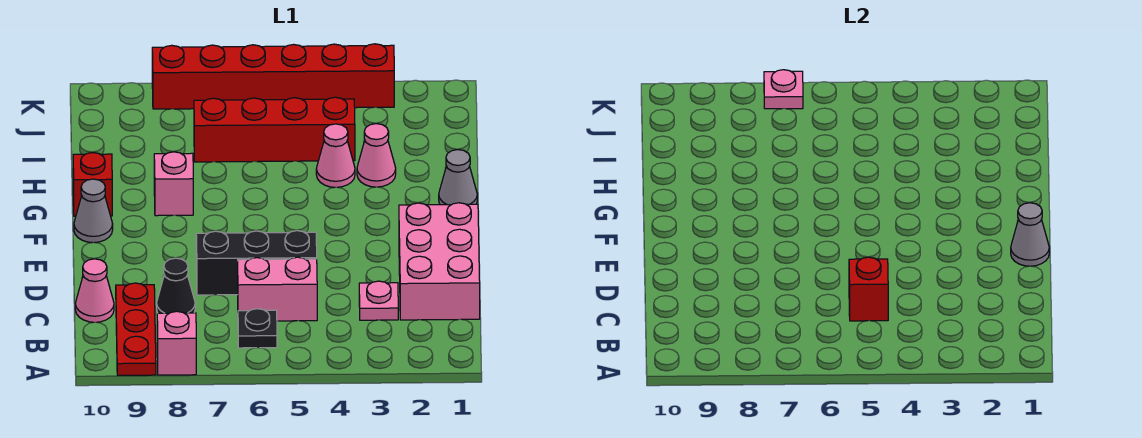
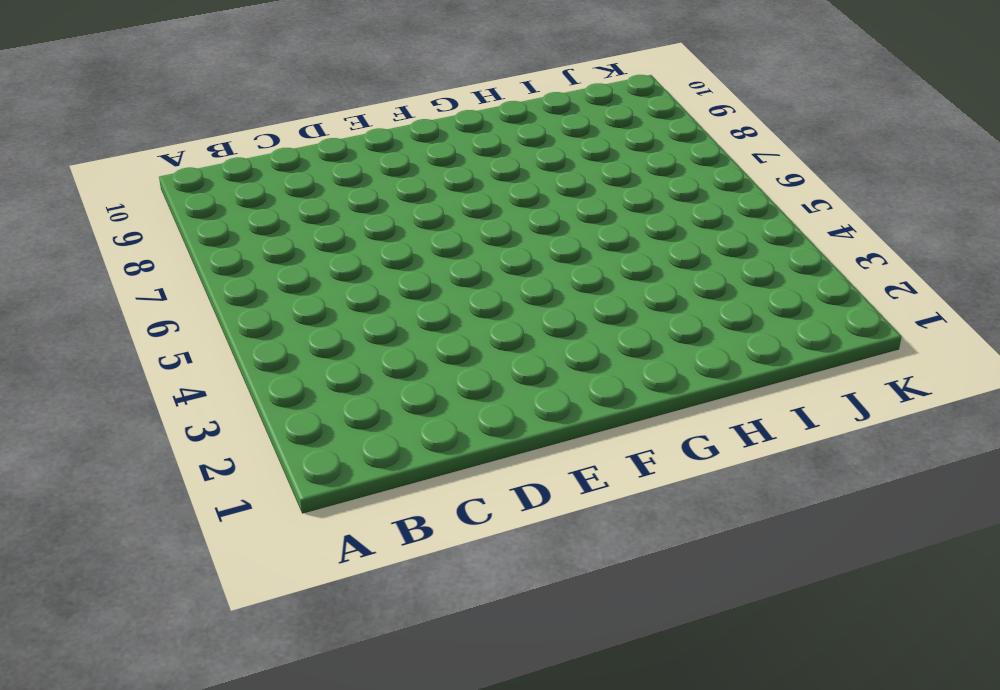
none -> pink 1x1 brick [157,311,196,375]
none -> red 1x3 plate [116,283,156,375]
none -> black 1x1 plate [238,309,277,348]

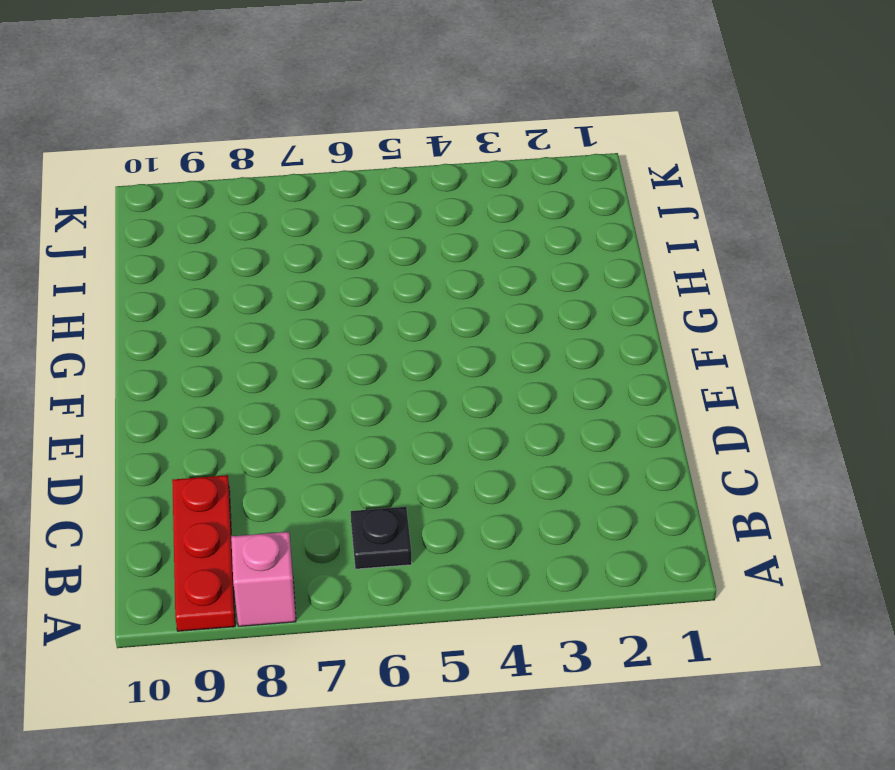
none -> pink 2x3 brick [399,203,480,320]
none -> pink 1x1 plate [359,281,398,320]
none -> pink 1x2 brick [238,257,317,321]

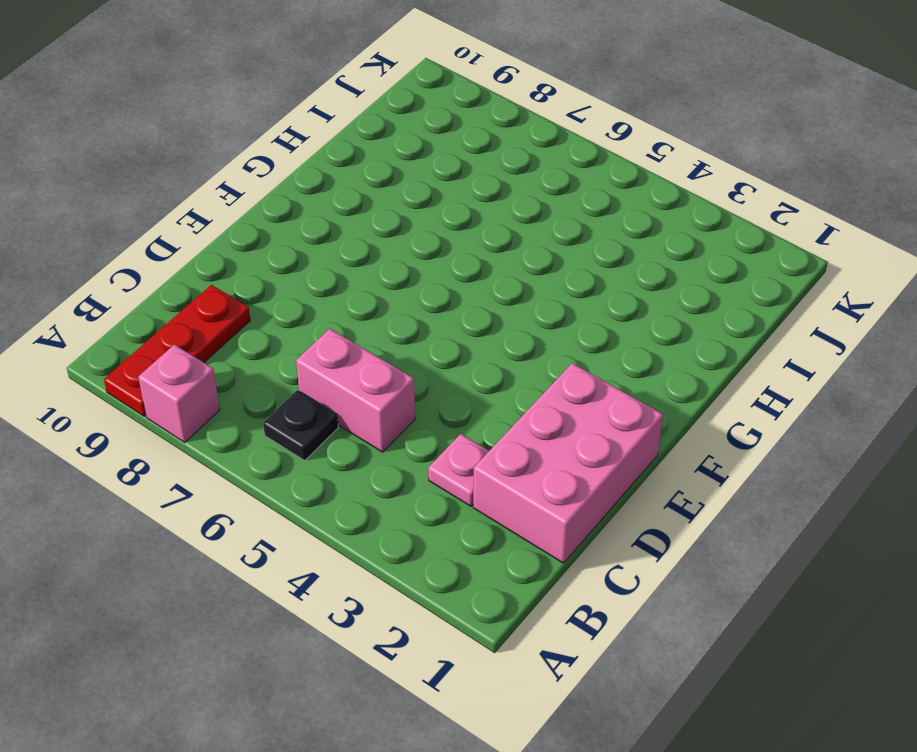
none -> black 1x1 cone [157,258,195,313]
none -> pink 1x1 cone [75,259,114,322]
none -> black 1x3 brick [196,231,317,295]

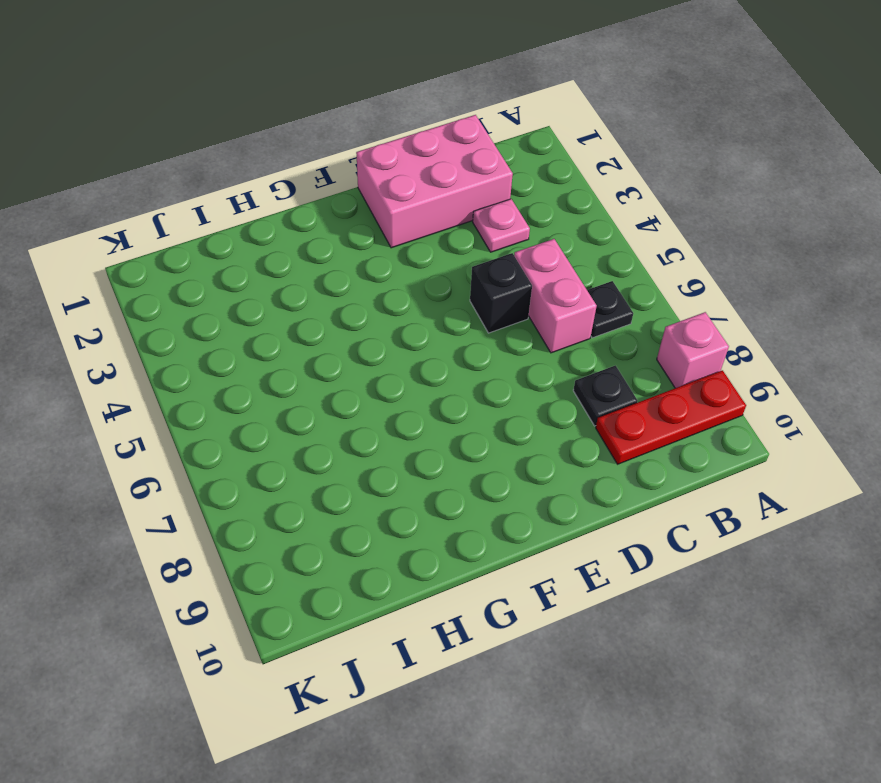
black 1x1 plate [573,366,637,426] -> black 1x1 cone [157,258,195,313]
black 1x1 brick [470,253,532,333] -> black 1x3 brick [196,231,317,295]
none -> pink 1x1 cone [75,259,114,322]
none -> grey 1x1 cone [74,179,113,243]
none -> grey 1x1 cone [439,150,477,205]

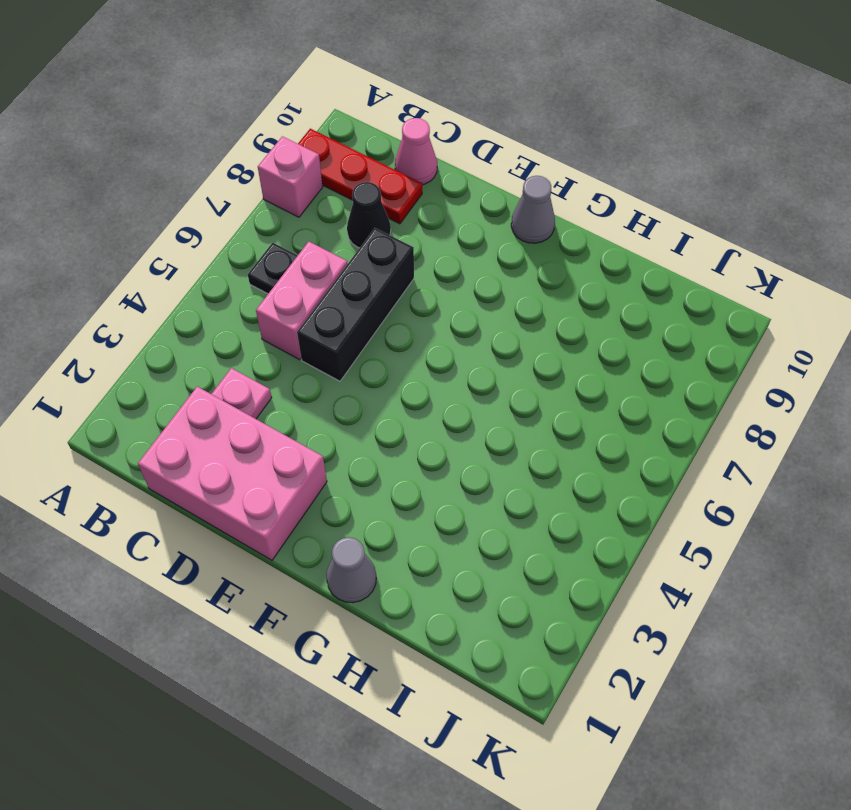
none -> pink 1x1 brick [154,152,193,216]
none -> red 1x1 brick [73,153,112,216]
none -> pink 1x1 cone [357,124,396,187]

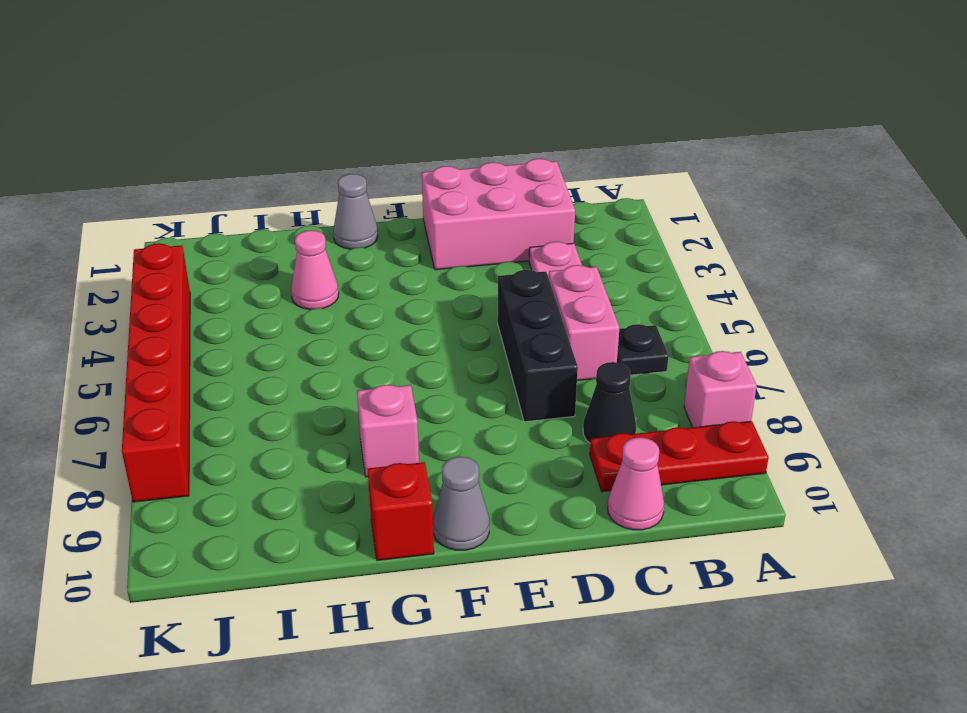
none -> pink 1x1 cone [316,124,355,187]
none -> red 1x4 brick [194,97,355,162]
none -> red 1x1 brick [849,257,888,321]

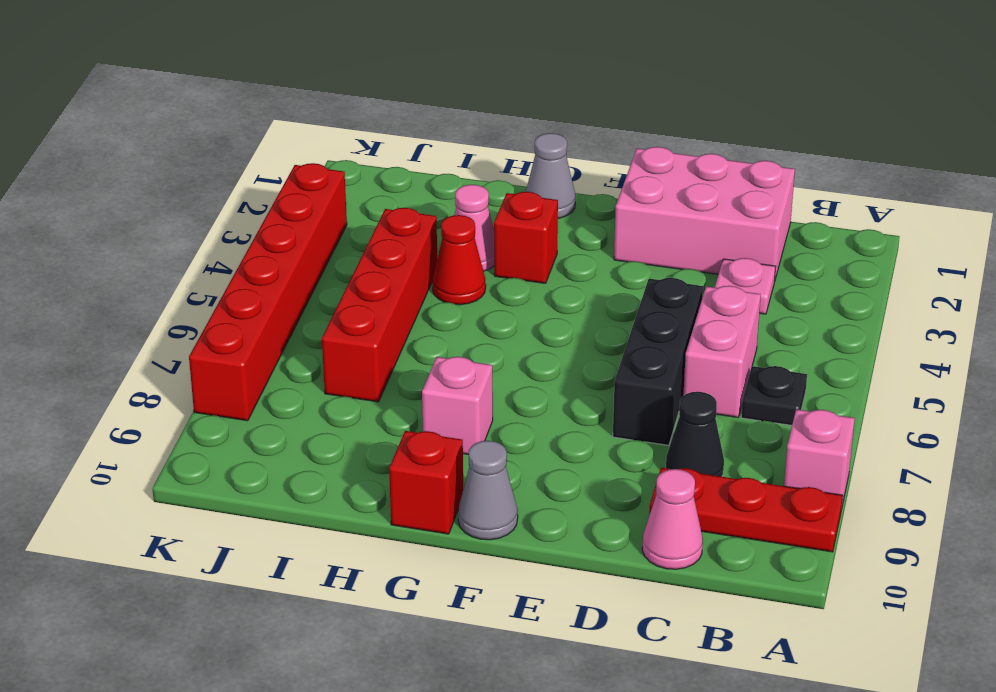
red 1x1 brick [494,192,558,283] -> red 1x1 brick moved to [849,257,888,321]
red 1x1 cone [432,215,486,305] -> pink 1x1 cone [316,124,355,187]
none -> grey 1x1 cone [1011,203,1049,266]
none -> pink 1x1 plate [764,70,803,109]

